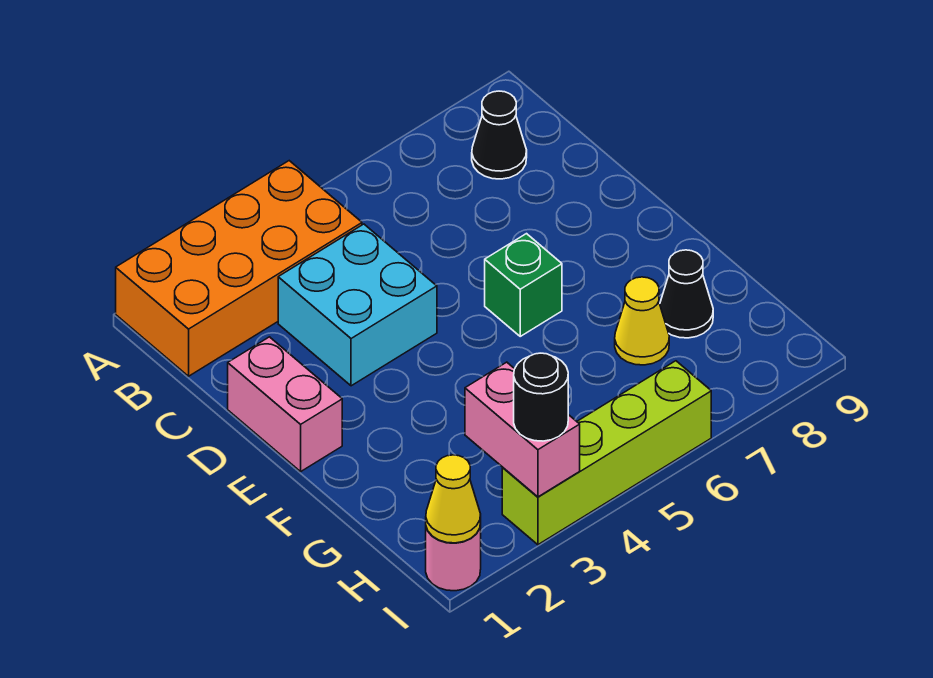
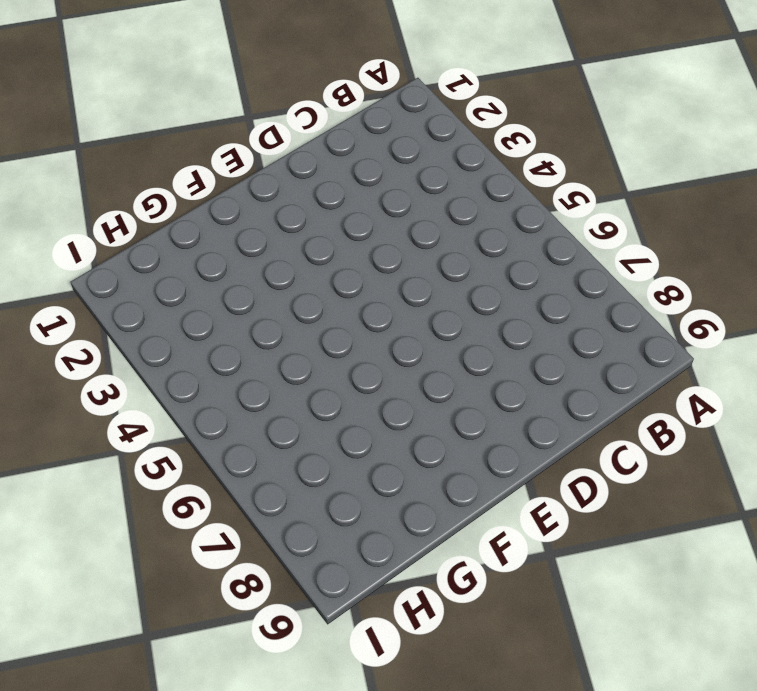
none -> orange 2x4 brick [116,161,362,376]
none -> black 1x1 cone [472,91,527,179]
none -> cyan 2x2 brick [278,224,437,386]

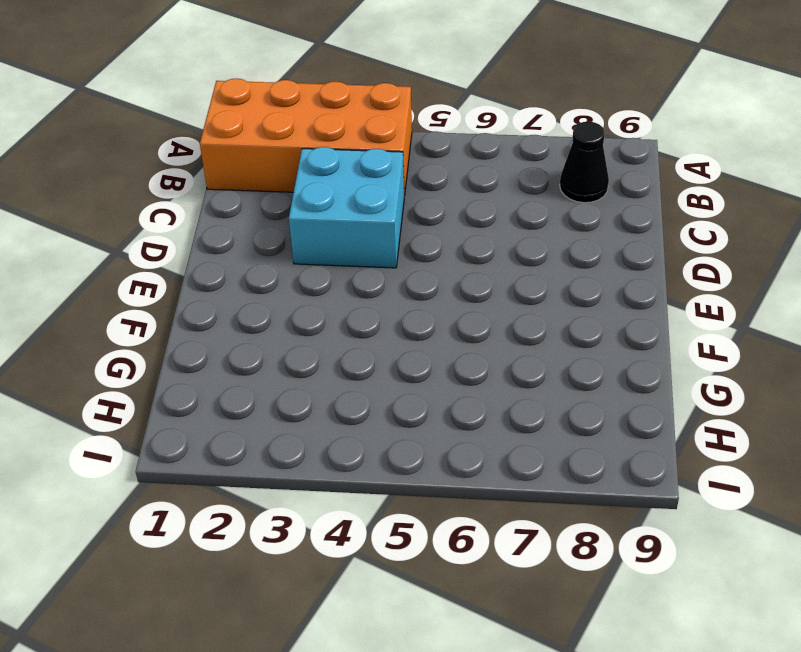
none -> pink 1x2 brick [228,337,342,472]
none -> green 1x1 brick [485,234,562,336]
none -> yellow 1x1 cone [615,277,669,365]

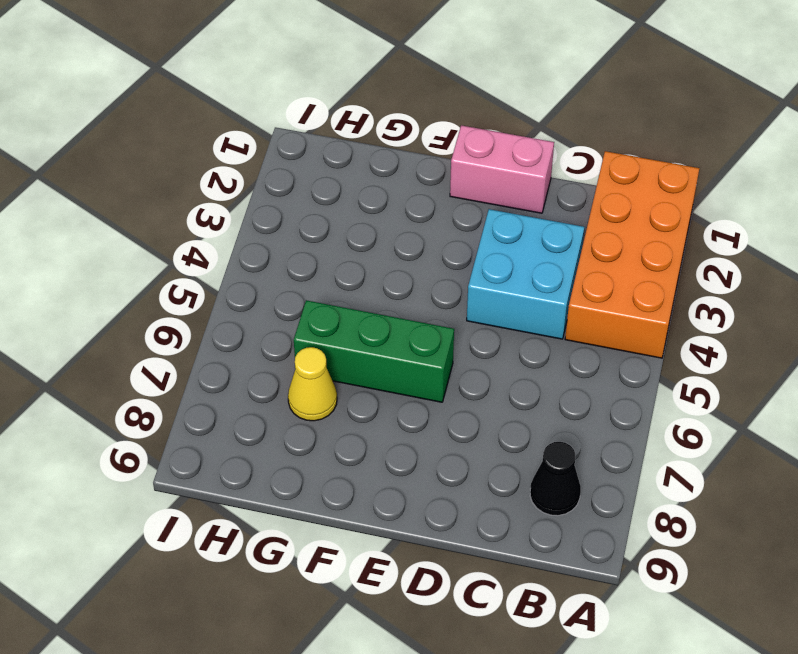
green 1x3 brick [294,300,454,402] -> green 1x1 brick [485,234,562,336]
none -> black 1x1 cone [660,250,713,338]
none -> pink 1x1 round brick [426,523,481,591]
none -> lime 1x4 brick [502,361,711,545]

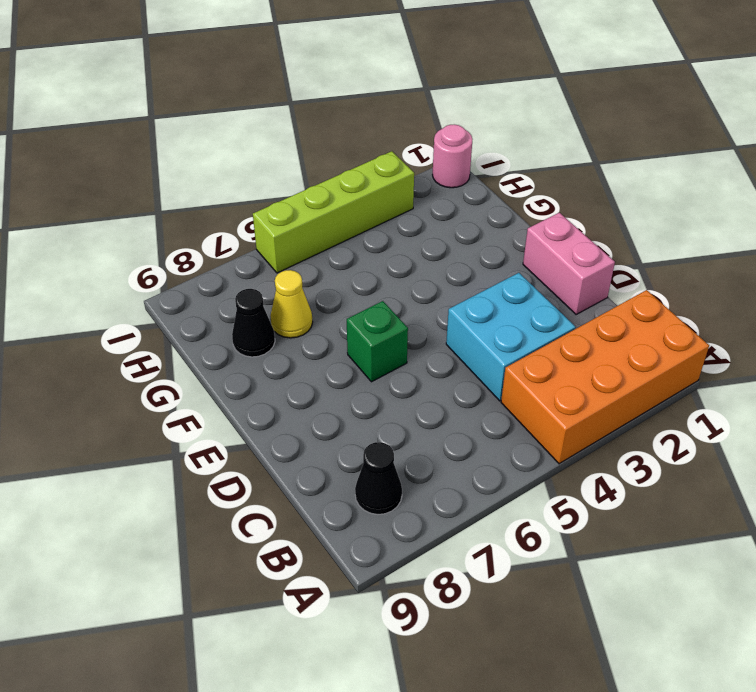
none -> pink 1x2 brick [465,362,580,497]
none -> yellow 1x1 cone [426,455,481,543]
none -> black 1x1 round brick [514,353,568,441]

